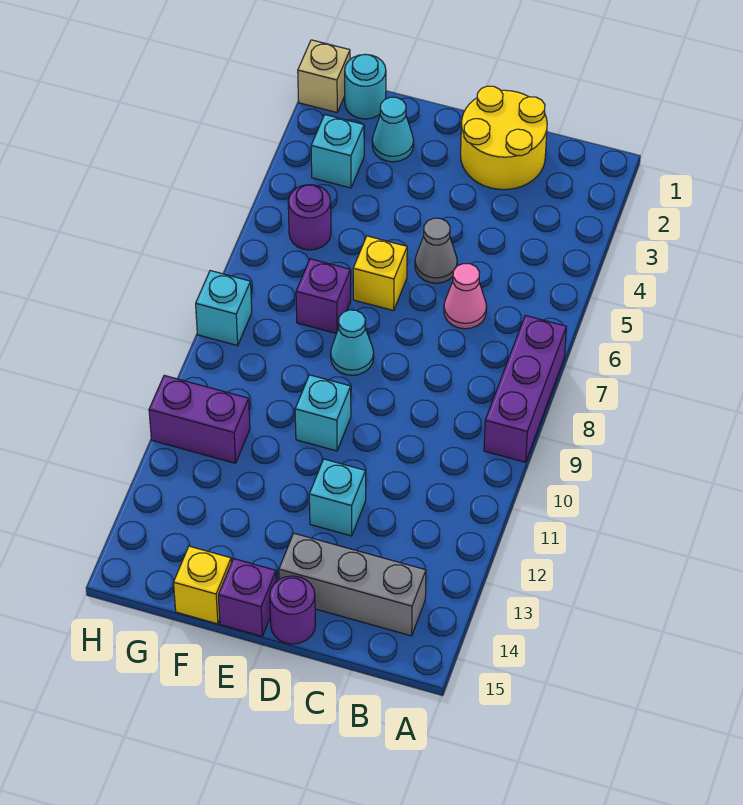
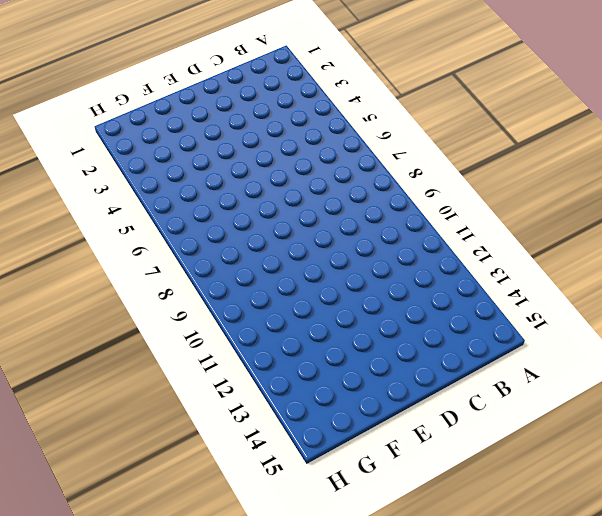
none -> purple 1x3 brick [484,316,566,462]
none -> grey 1x3 brick [279,533,426,636]
none -> yellow 2x2 round brick [461,86,547,190]

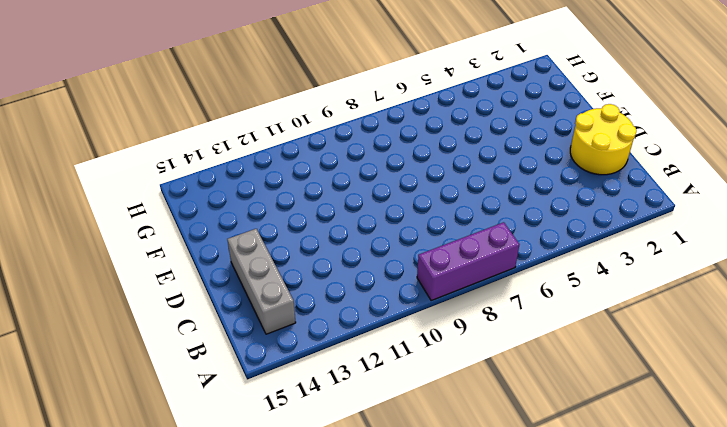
none -> pink 1x1 cone [444,264,487,329]
none -> grey 1x1 cone [415,218,457,283]
none -> cyan 1x1 brick [309,459,366,536]

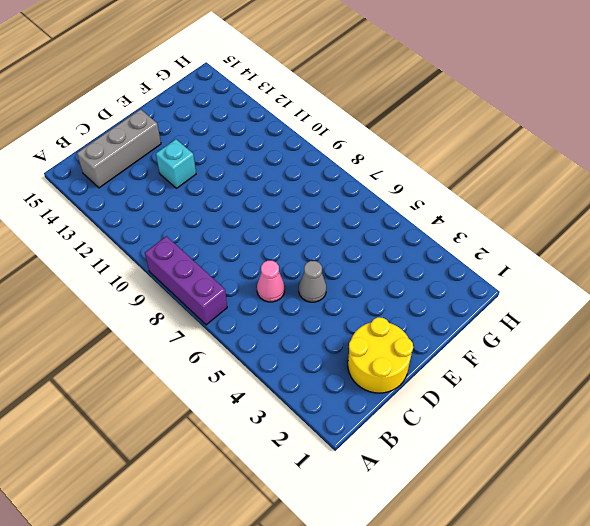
none -> purple 1x1 round brick [270,576,316,644]
none -> yellow 1x1 brick [353,236,407,311]
none -> cyan 1x1 cone [331,310,374,375]

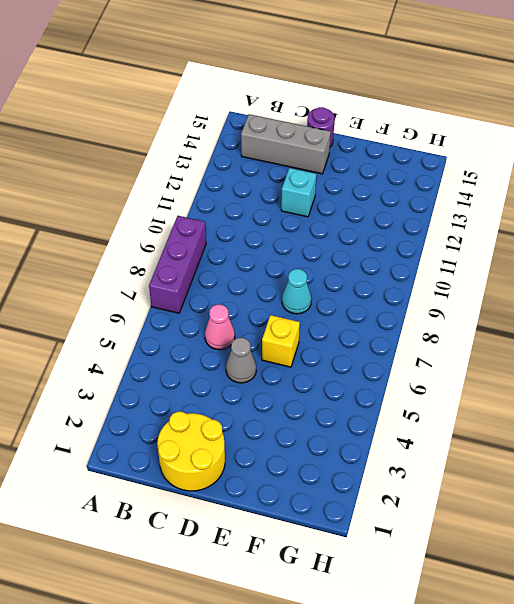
none -> cyan 1x1 brick [295,375,351,451]
none -> purple 1x1 brick [218,559,276,636]
none -> cyan 1x1 cone [372,97,414,162]

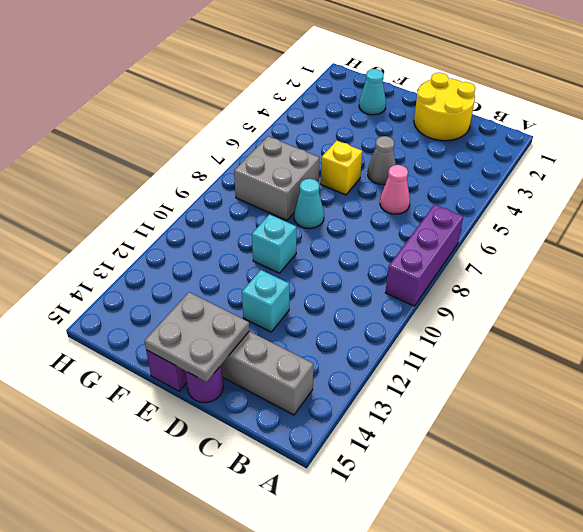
grey 2x2 plate [144,292,249,382] -> none
grey 2x2 brick [234,136,319,220] -> purple 1x1 brick [296,259,351,334]
none -> yellow 1x1 brick [173,546,231,624]
none -> cyan 1x1 round brick [345,54,386,119]
none -> cyan 1x1 brick [311,115,364,188]

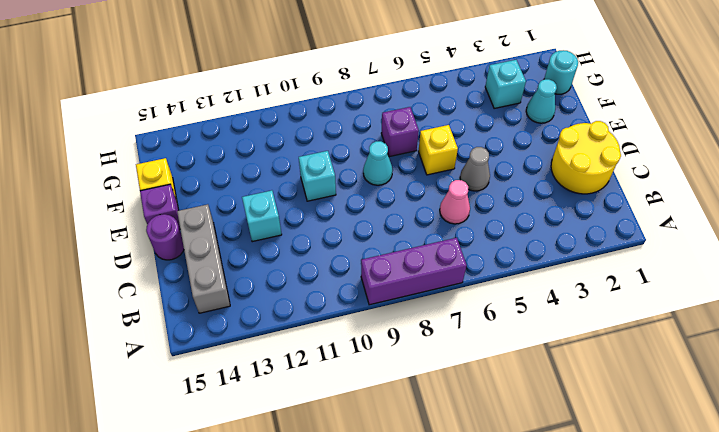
none -> purple 1x1 round brick [288,185,331,250]
none -> purple 1x2 brick [149,375,250,463]
none -> tan 1x1 brick [298,40,350,113]

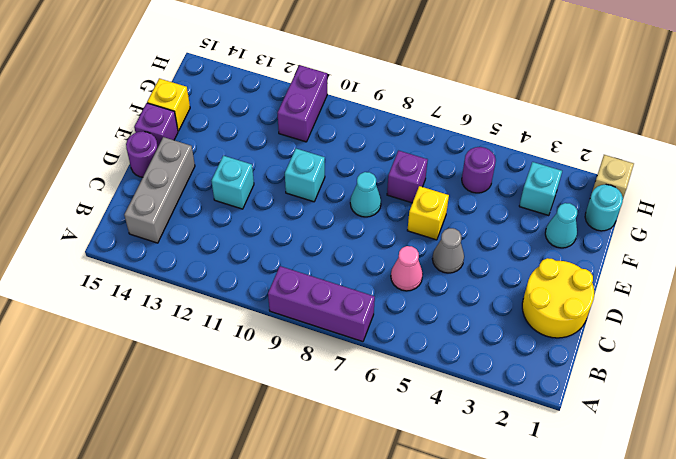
none -> cyan 1x1 brick [196,271,252,346]

